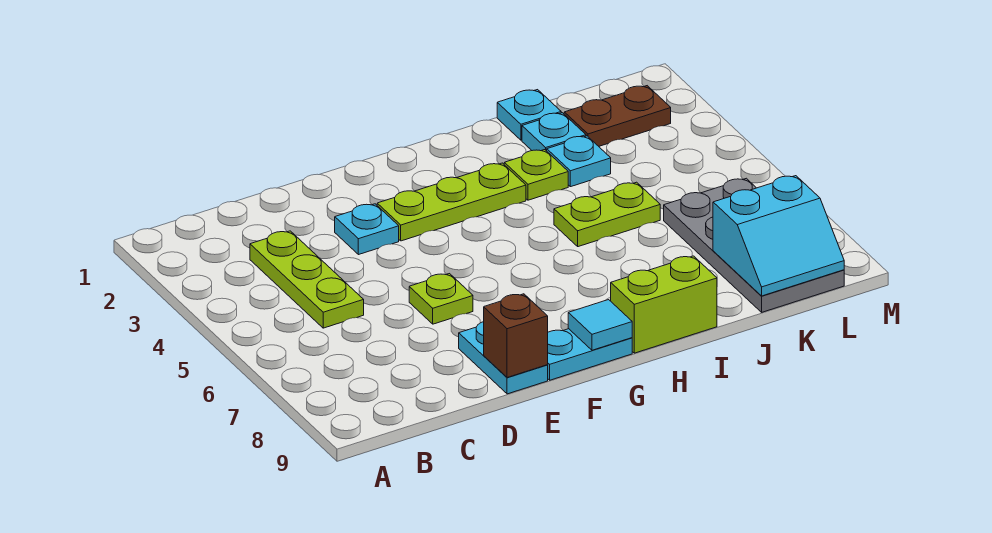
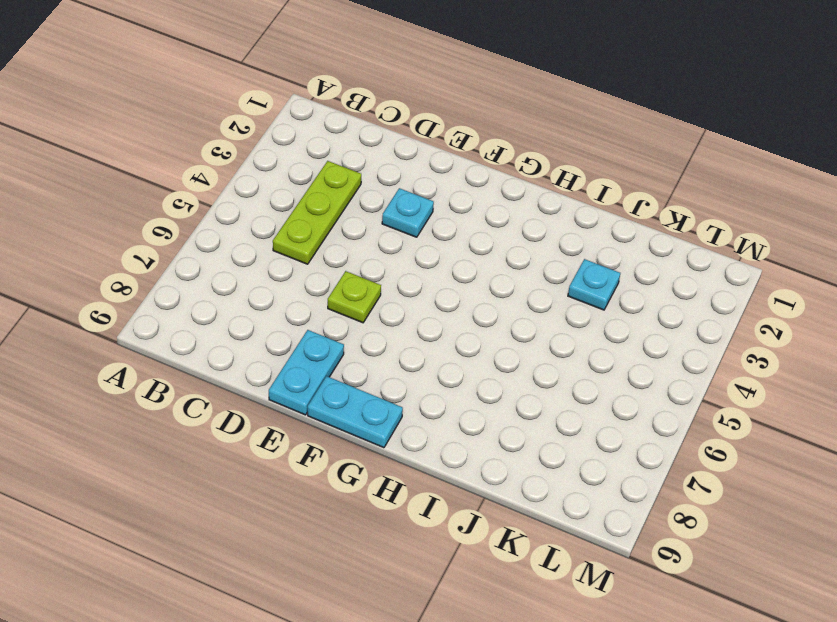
none -> lime 1x3 plate [377,163,526,241]
none -> lime 1x2 brick [611,256,717,353]
none -> lime 1x1 plate [504,150,568,200]

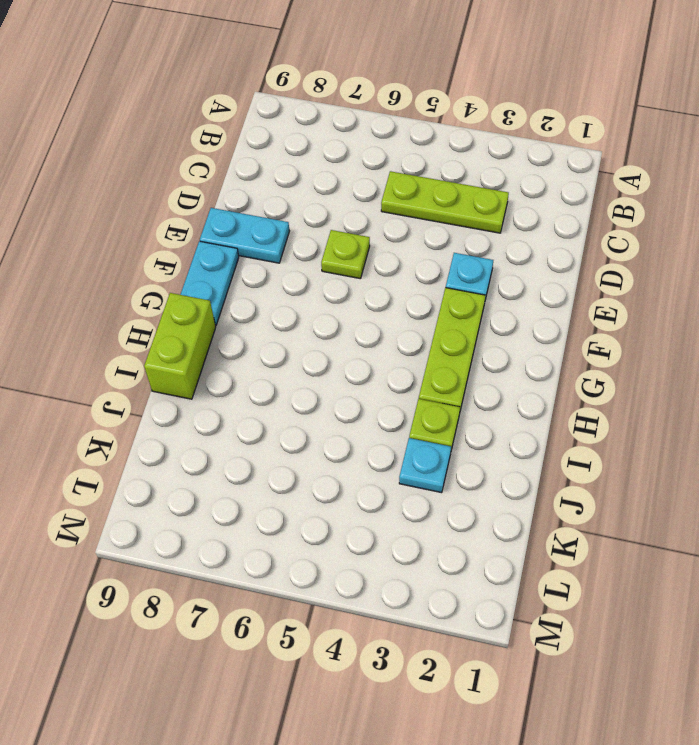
none -> lime 1x2 plate [554,182,660,247]
none -> cyan 1x1 plate [497,90,561,140]
none -> cyan 1x1 plate [522,113,586,151]

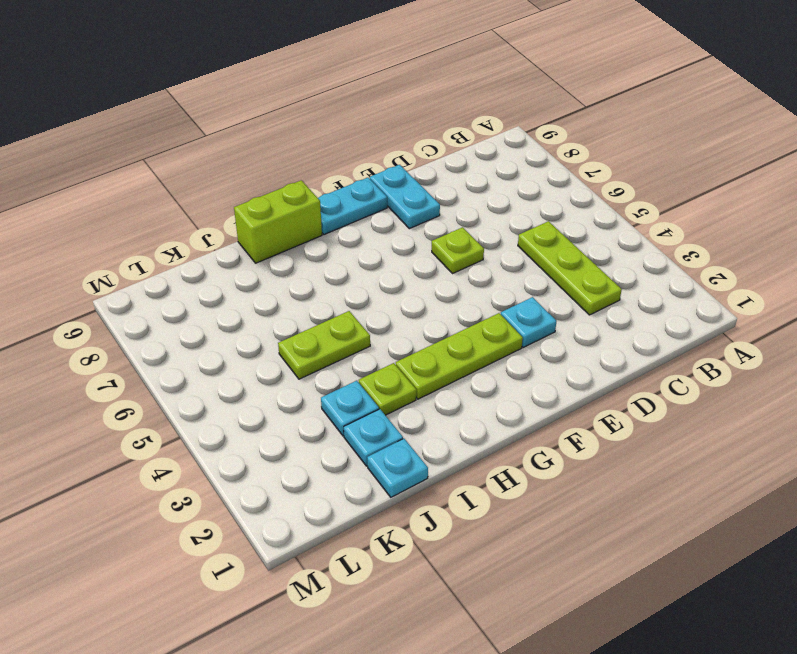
none -> brown 1x2 plate [564,86,671,146]
none -> grey 2x4 plate [664,178,844,312]
none -> brown 1x1 brick [484,294,548,378]

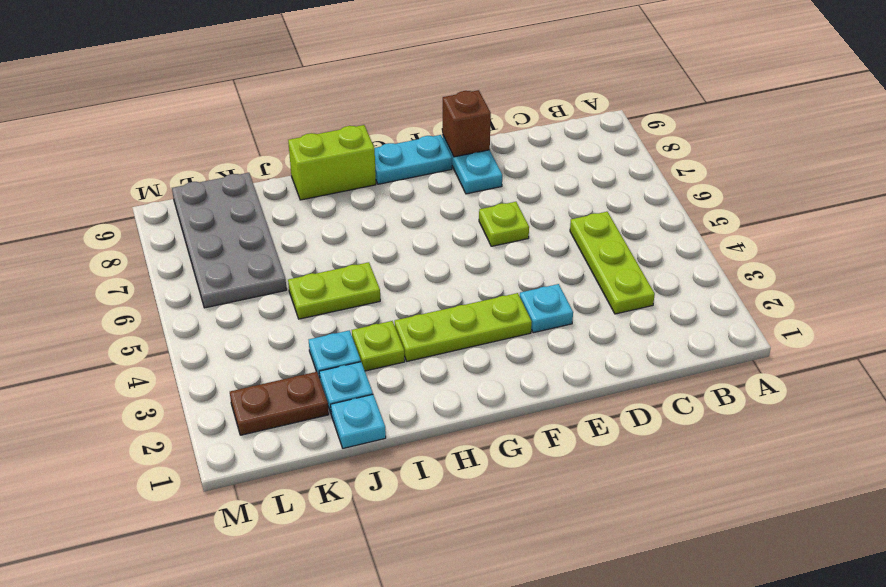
none -> cyan 1x1 tile [568,300,632,350]
none -> cyan 2x2 slope [713,176,844,296]

